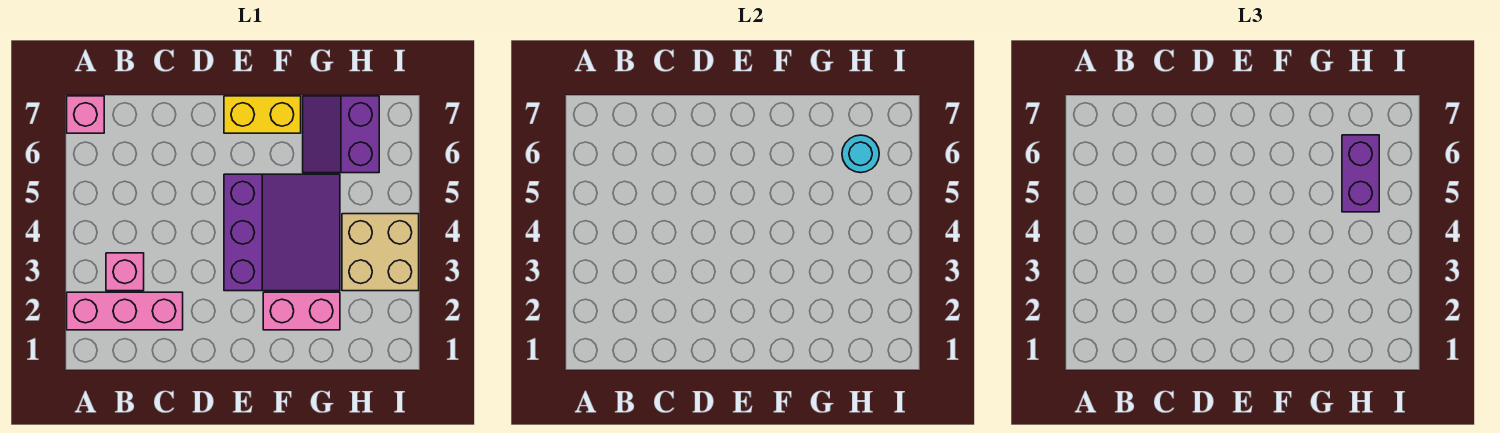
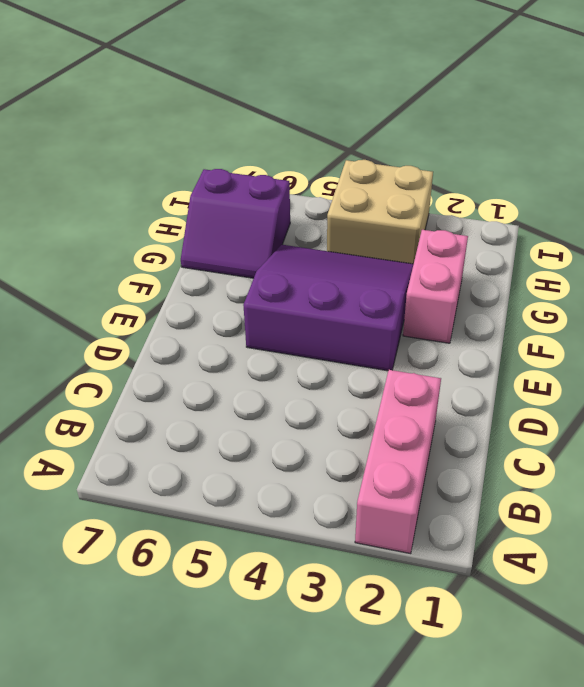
none -> pink 1x1 brick [67,96,104,133]
none -> pink 1x1 brick [106,253,144,291]

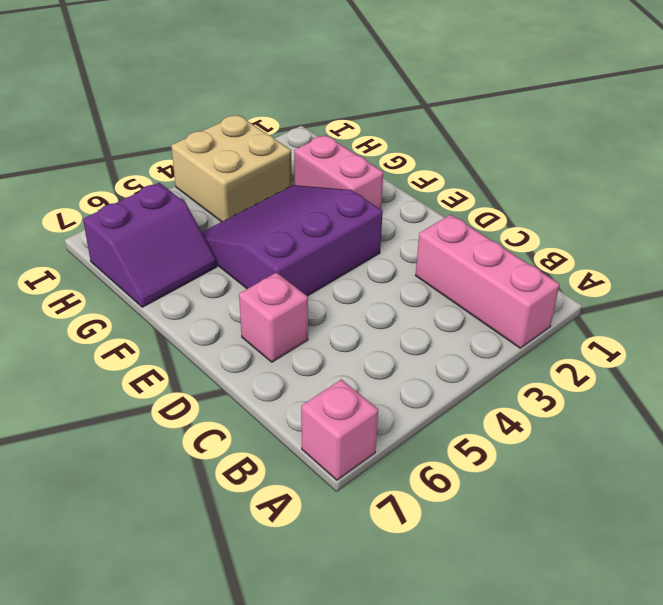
pink 1x1 brick [239,272,308,362] -> pink 1x1 brick moved to [106,253,144,291]
none -> yellow 1x2 brick [224,96,301,133]
none -> cyan 1x1 round brick [842,135,879,173]

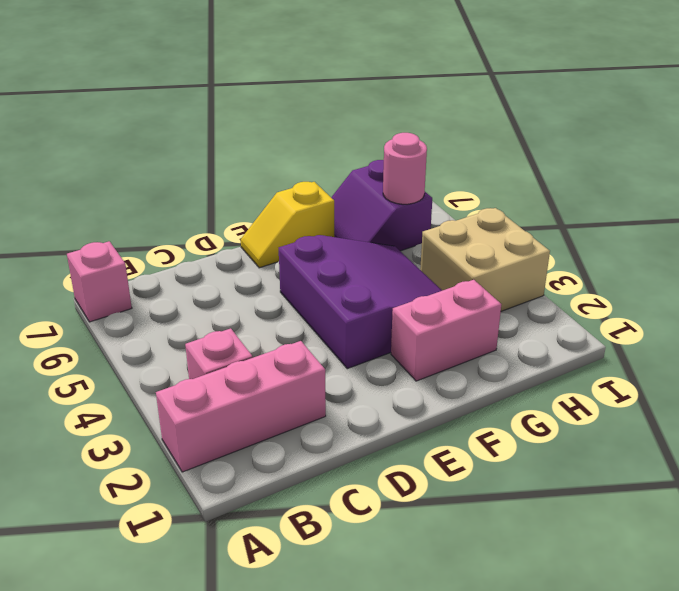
yellow 1x2 slope [241,182,334,268] -> yellow 1x2 brick [224,96,301,133]
pink 1x1 round brick [383,133,427,204] -> cyan 1x1 round brick [842,135,879,173]
none -> purple 1x2 brick [1342,135,1379,212]

